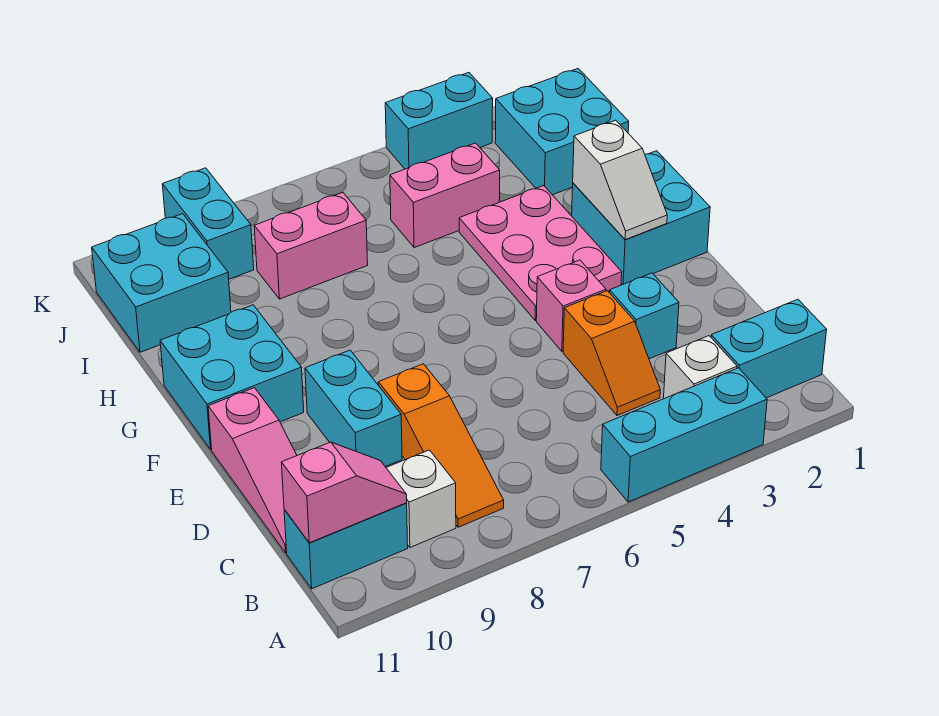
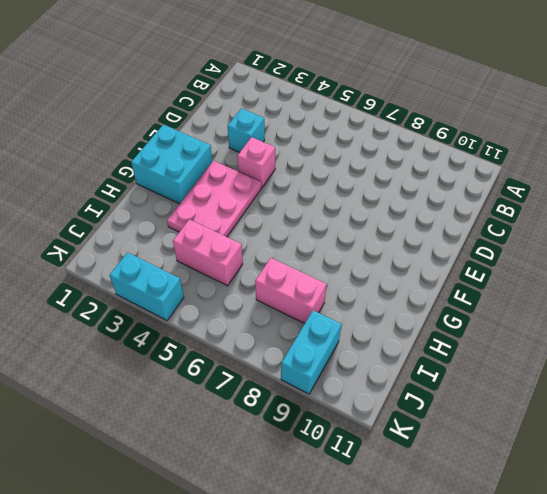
none -> cyan 1x3 brick [601,368,767,502]
none -> cyan 1x2 brick [711,299,827,398]
none -> white 1x1 brick [664,336,737,399]

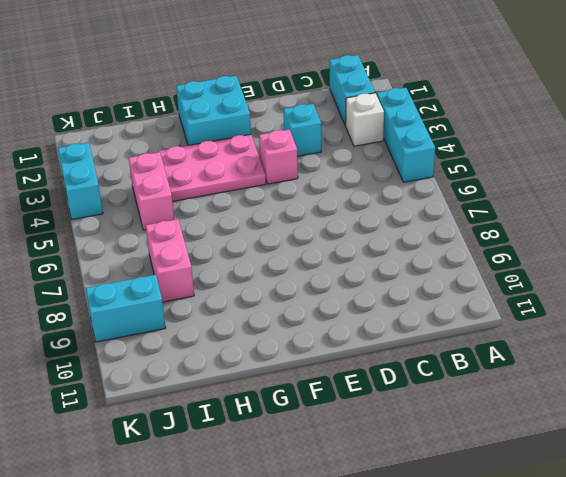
none -> orange 1x3 slope [378,364,504,527]
none -> white 1x1 brick [386,450,456,547]
none -> cyan 1x2 brick [284,503,408,589]

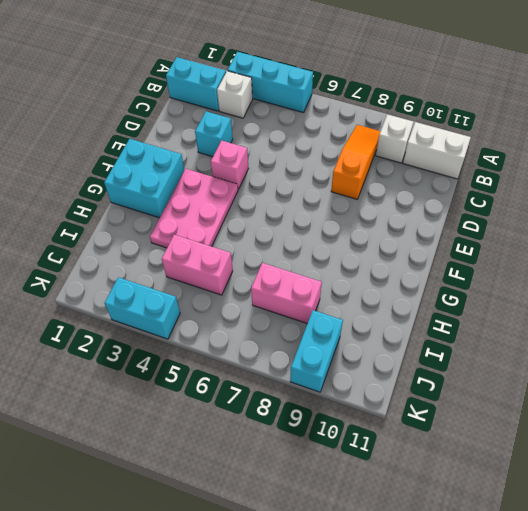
white 1x2 brick [403,122,471,179] -> cyan 1x2 brick [284,503,408,589]
none -> orange 1x2 slope [563,291,660,416]
none -> pink 1x3 slope [208,388,297,553]
none -> cyan 1x2 brick [305,350,402,467]

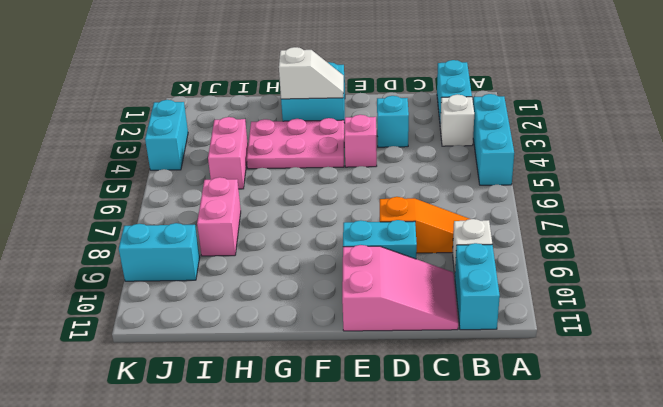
pink 2x3 slope [342,245,458,331] -> pink 1x3 slope [208,388,297,553]
none -> orange 1x2 slope [563,291,660,416]
none -> cyan 2x2 brick [160,305,304,449]
none -> cyan 2x2 brick [495,69,629,195]

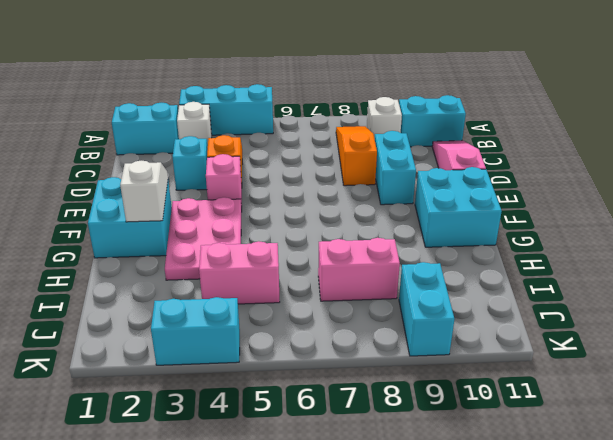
none -> cyan 2x2 brick [495,69,629,195]
none -> cyan 2x2 brick [92,214,231,352]
none -> pink 1x2 slope [281,442,407,543]

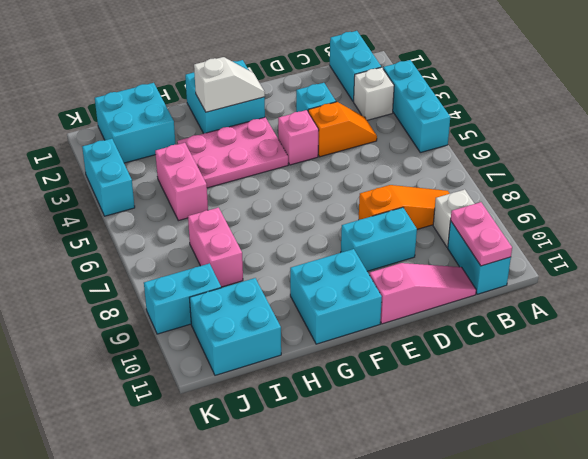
pink 1x2 plate [451,202,512,266] -> pink 1x2 slope [281,442,407,543]

